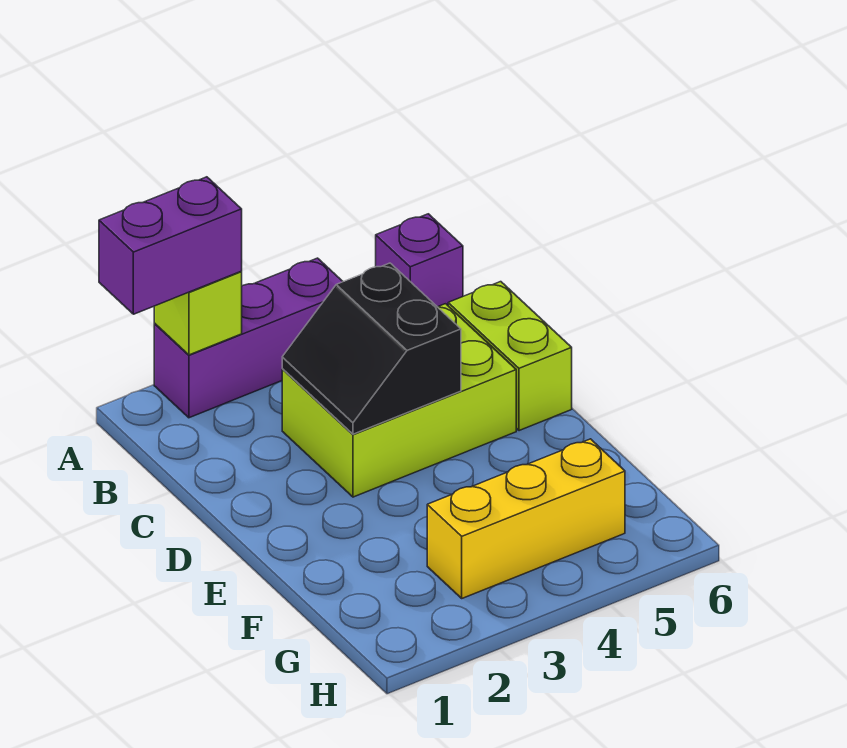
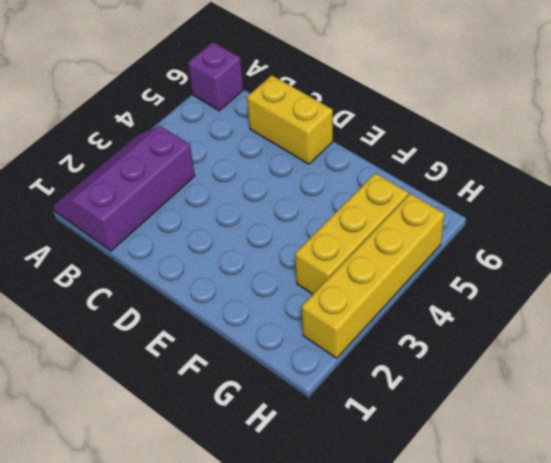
purple 2x3 slope [53,126,195,251] -> purple 1x3 brick [154,258,343,418]
yellow 1x2 brick [247,75,333,164] -> lime 1x2 brick [448,282,572,431]
yellow 1x4 brick [302,194,444,358] -> none
none -> lime 2x3 brick [282,304,516,497]
none -> lime 1x1 brick [154,272,242,355]

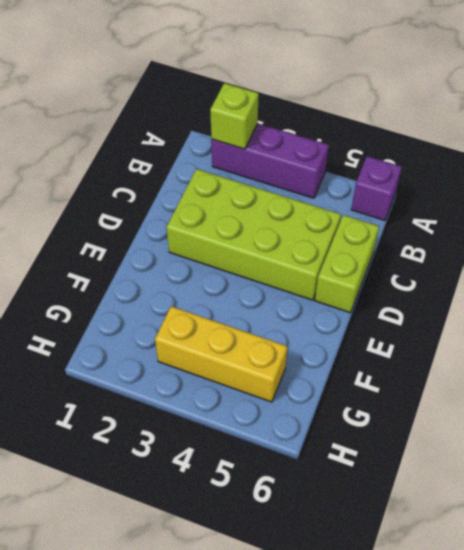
lime 2x4 brick [167,169,341,300] -> lime 2x3 brick [282,304,516,497]
none -> black 2x2 slope [282,263,461,434]
none -> purple 1x2 brick [99,177,242,314]

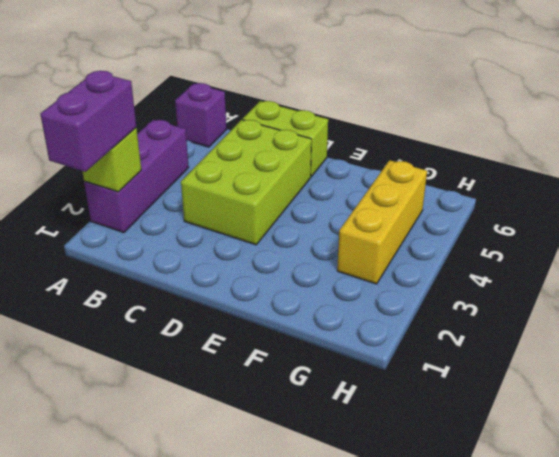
none -> black 2x2 slope [282,263,461,434]

